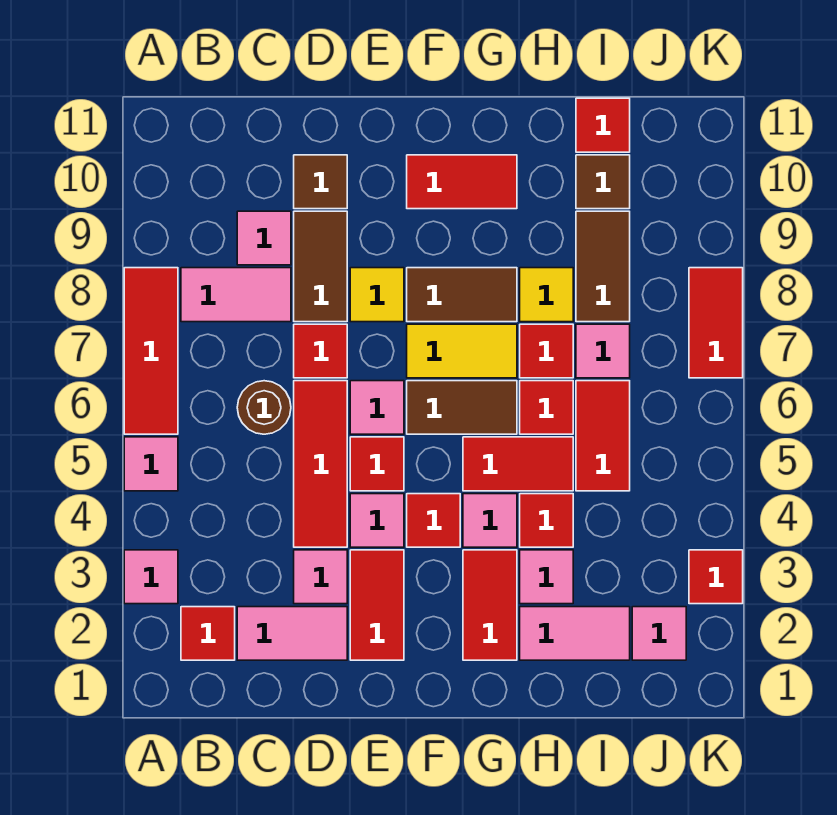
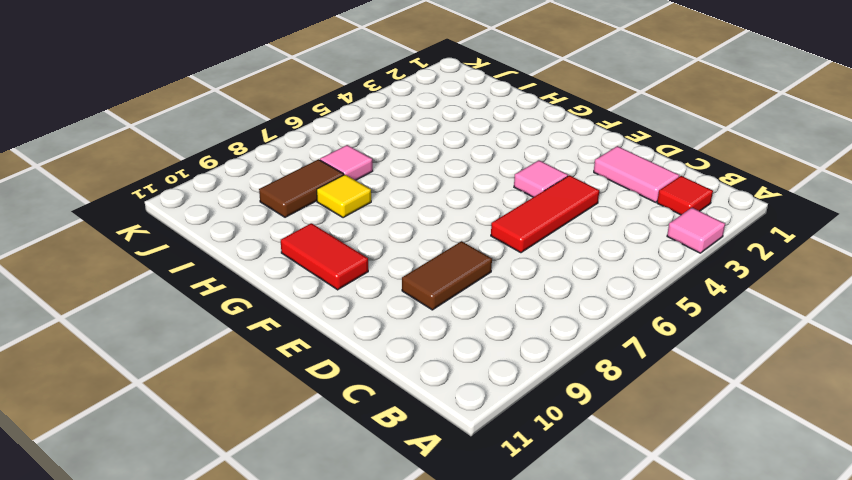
none -> pink 1x1 tile [124,437,178,491]
none -> red 1x3 tile [124,268,178,434]
none -> pink 1x2 tile [181,268,291,322]
none -> brown 1x1 round brick [237,381,291,434]

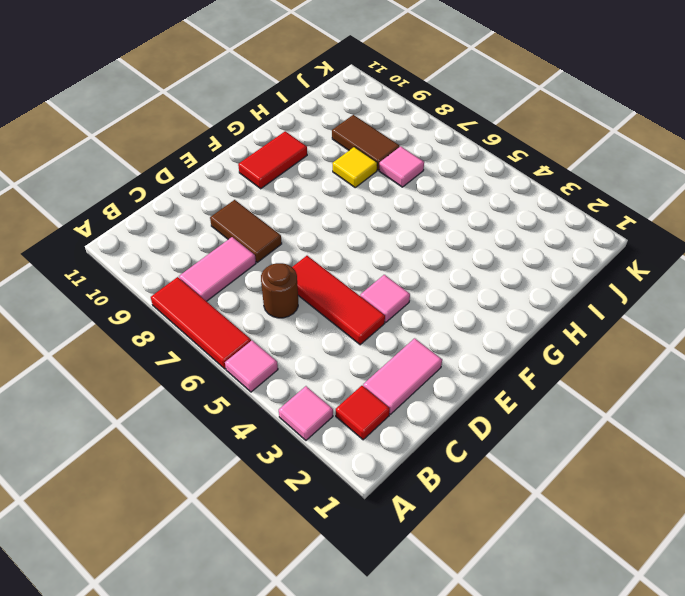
none -> pink 1x1 tile [237,211,291,265]
none -> pink 1x1 tile [294,550,347,604]
none -> red 1x1 tile [294,324,347,378]
none -> brown 1x1 tile [294,155,347,209]

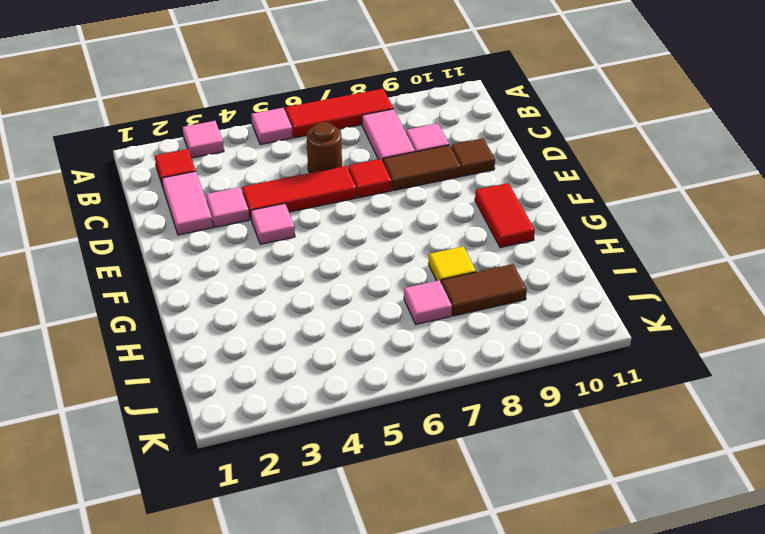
none -> red 1x2 tile [350,550,404,660]
none -> red 1x1 tile [350,437,404,491]
none -> pink 1x1 tile [350,381,404,434]
none -> yellow 1x1 tile [350,268,404,322]

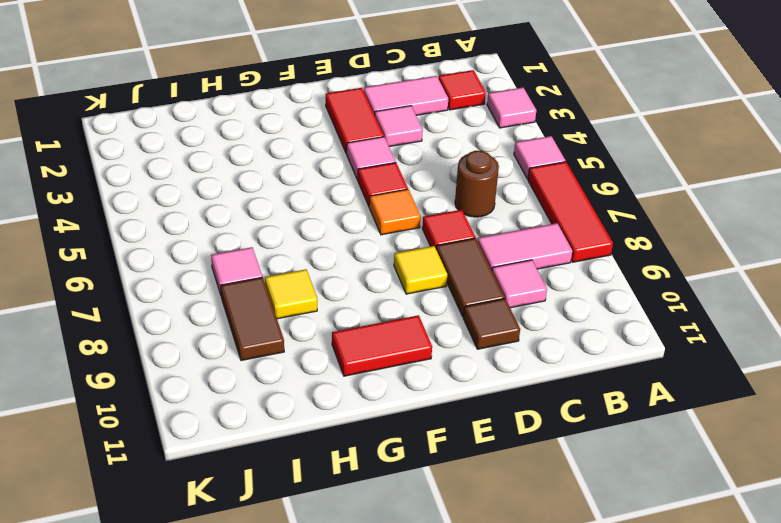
orange 1x1 tile [369,189,421,235] -> pink 1x1 tile [350,381,404,434]
none -> red 1x3 tile [294,381,347,547]
none -> red 1x1 tile [407,494,460,547]
none -> brown 1x2 tile [407,381,517,434]
none -> yellow 1x2 tile [407,324,517,378]

